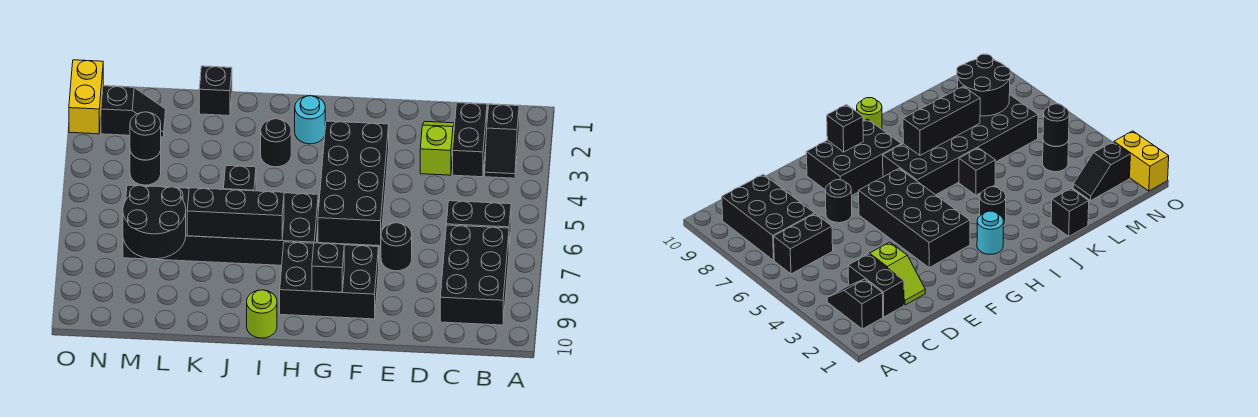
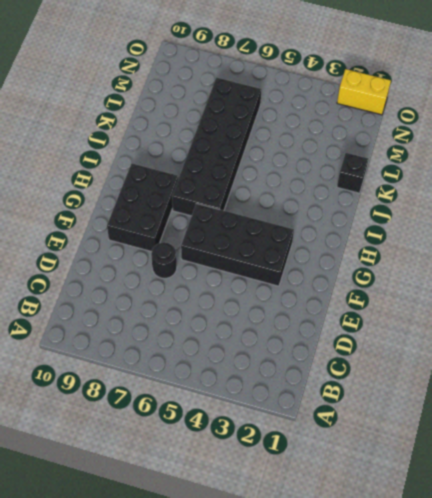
none -> black 1x2 slope [485,104,519,178]
none -> black 1x2 brick [446,201,511,248]
none -> black 2x3 brick [440,225,509,325]

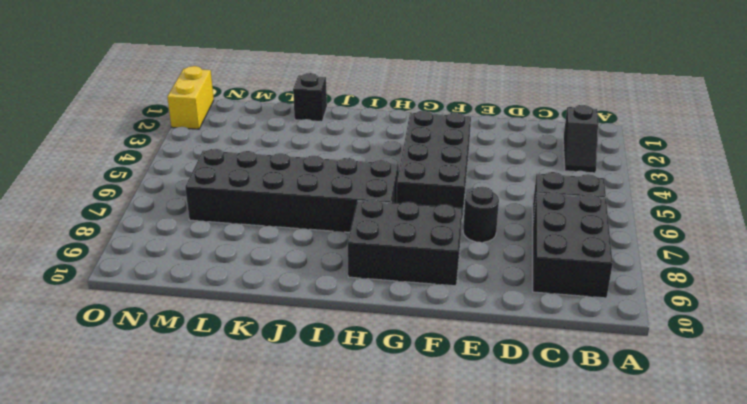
none -> black 1x2 brick [453,103,487,177]
none -> lime 1x2 slope [420,121,455,175]
none -> cyan 1x1 round brick [295,96,325,144]

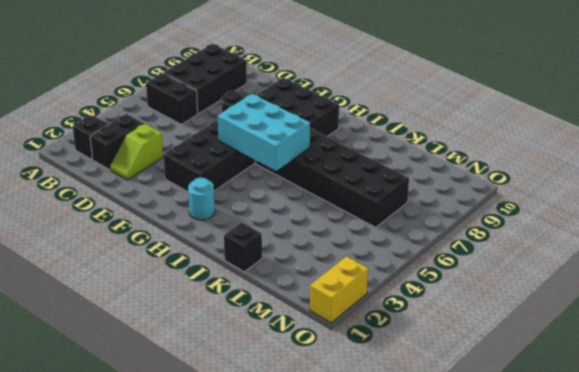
cyan 2x3 brick [218,94,310,171] -> none
none -> black 1x1 round brick [261,119,291,167]
none -> lime 1x1 round brick [247,290,277,338]
none -> black 1x1 brick [224,165,256,191]

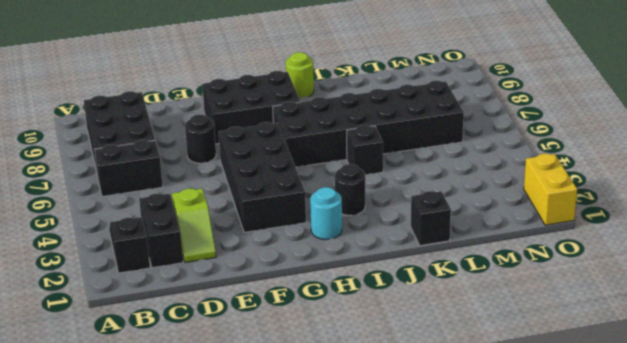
none -> black 1x2 slope [101,86,166,137]
none -> black 1x1 round brick [130,150,161,185]
none -> black 1x1 brick [312,243,344,292]

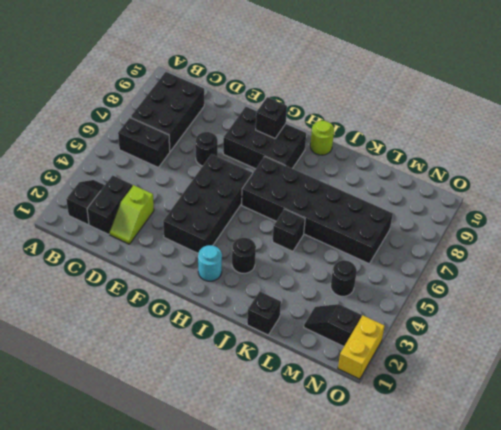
none -> black 1x3 brick [187,188,284,240]
none -> black 2x2 round brick [123,185,186,259]
none -> black 1x1 round brick [130,112,161,160]

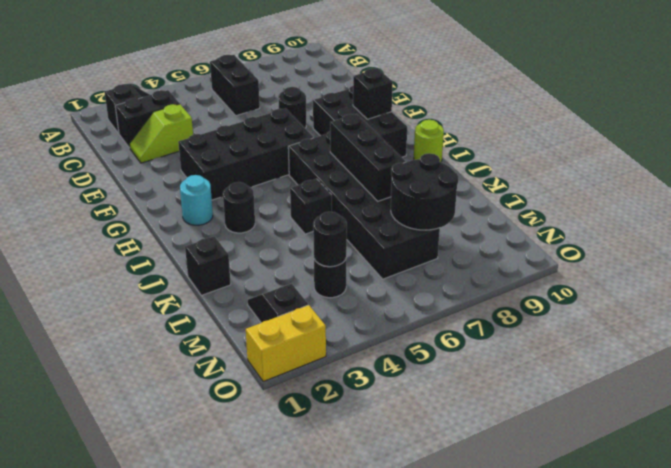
none -> black 2x3 brick [440,225,509,325]

